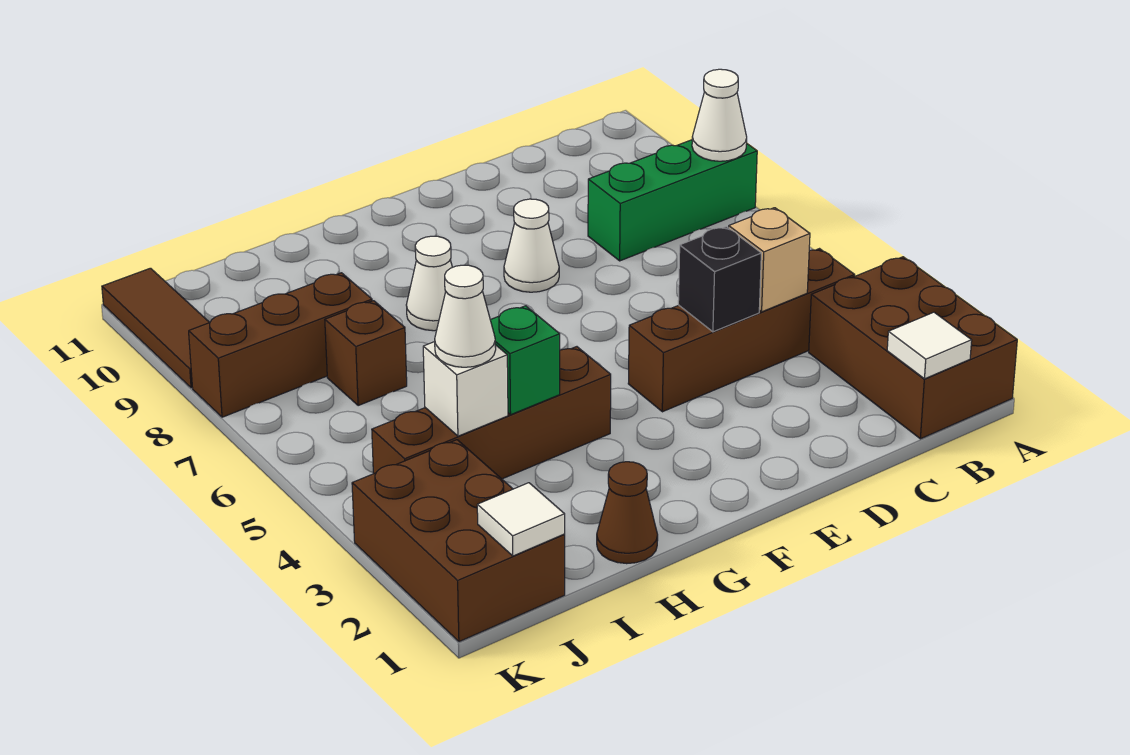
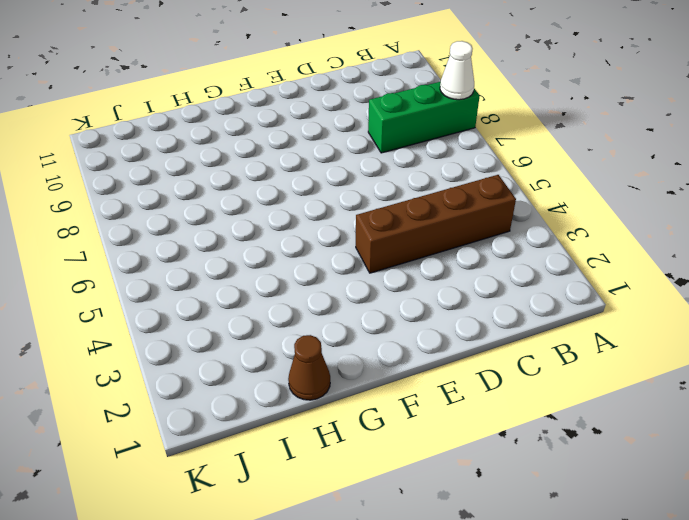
none -> brown 2x3 brick [809,257,1017,439]
none -> white 1x1 cone [504,199,559,292]
none -> brown 1x4 brick [372,347,611,479]

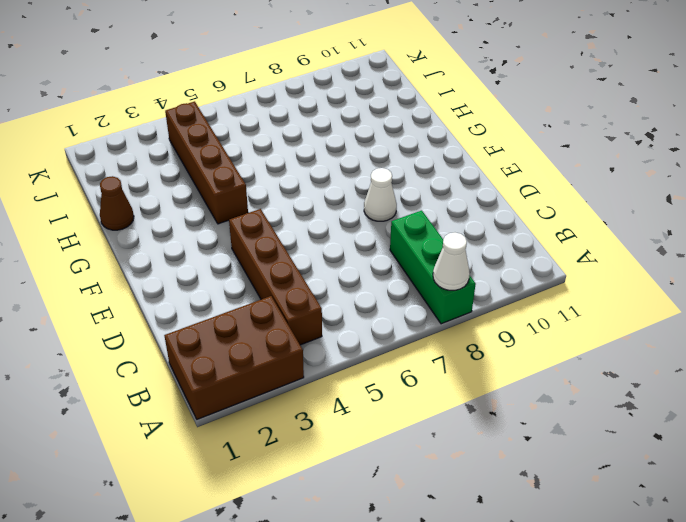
none -> white 1x1 cone [406,236,452,331]
none -> brown 1x1 brick [325,301,407,406]
none -> brown 1x3 brick [189,273,372,417]

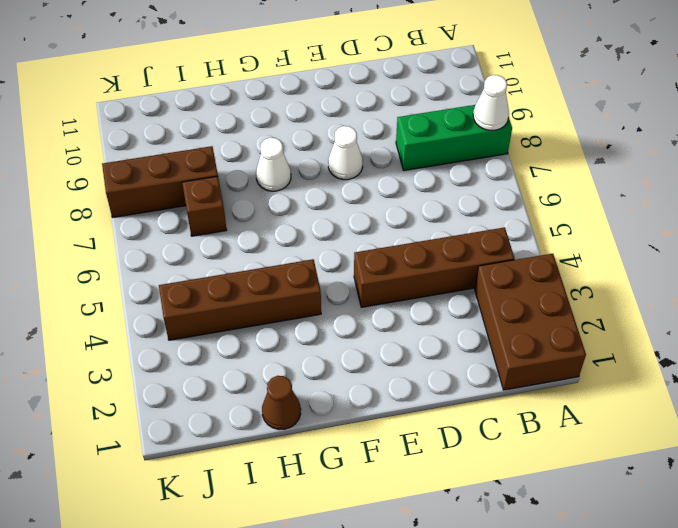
none -> brown 2x3 brick [352,440,565,642]
none -> brown 1x3 tile [102,268,210,388]
none -> white 1x1 tile [887,312,972,379]

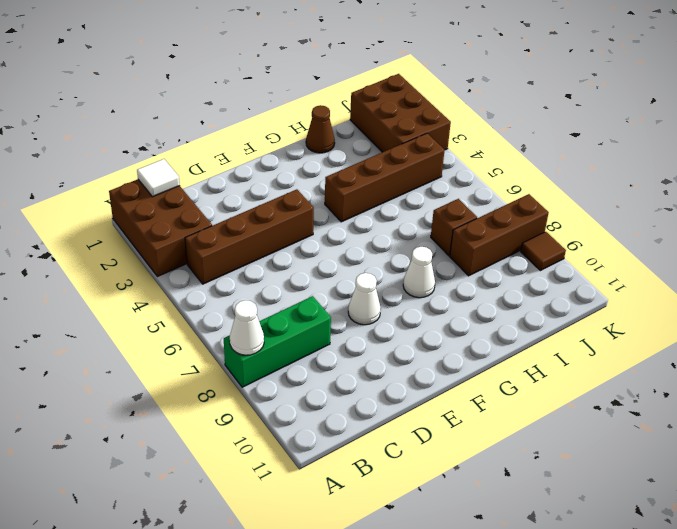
brown 1x1 tile [521,232,566,271] -> brown 1x3 tile [102,268,210,388]
none -> tan 1x1 brick [729,208,810,312]
none -> black 1x1 brick [678,227,761,332]
none -> green 1x1 brick [491,306,560,415]

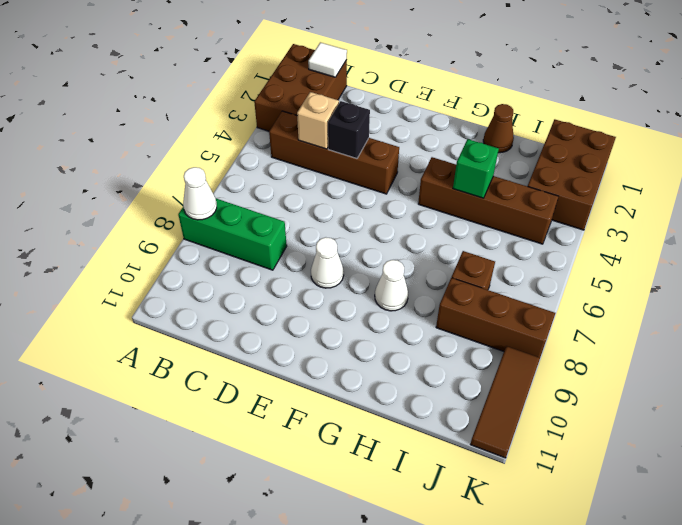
none -> white 1x1 brick [423,342,508,436]
none -> white 1x1 tile [477,483,565,556]
none -> white 1x1 cone [435,265,496,367]

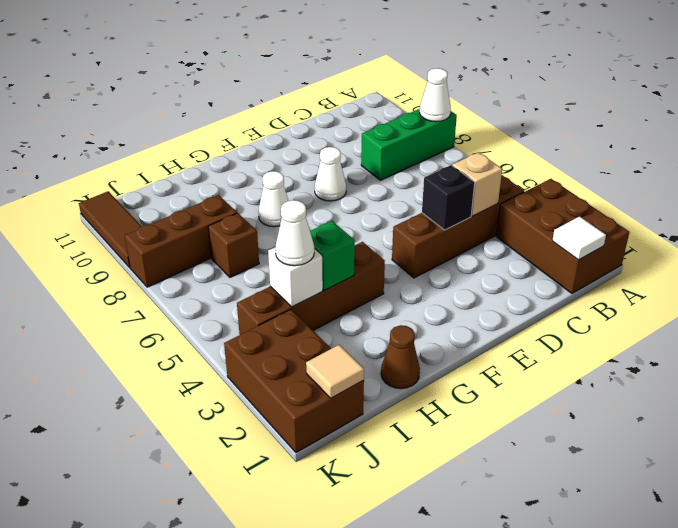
tan 1x1 tile [306,345,364,398] -> white 1x1 tile [477,483,565,556]

